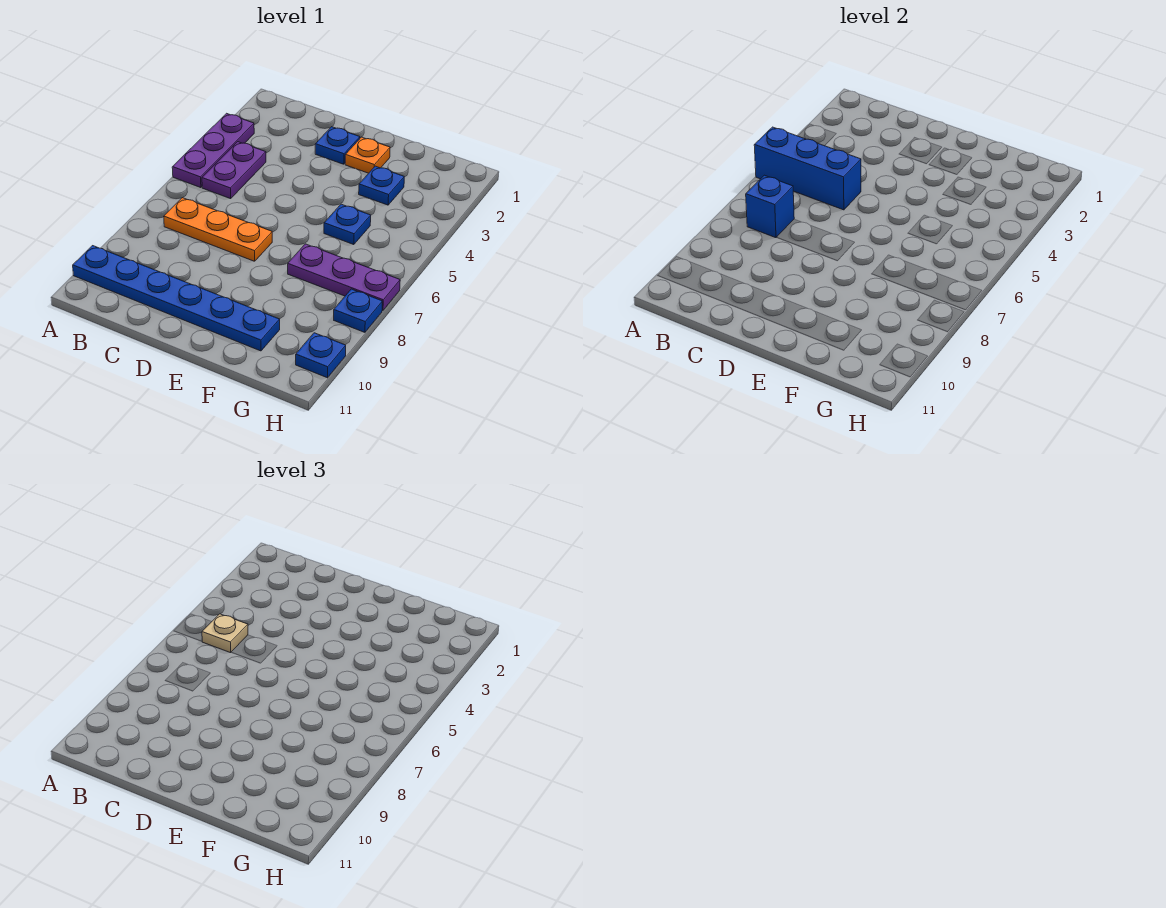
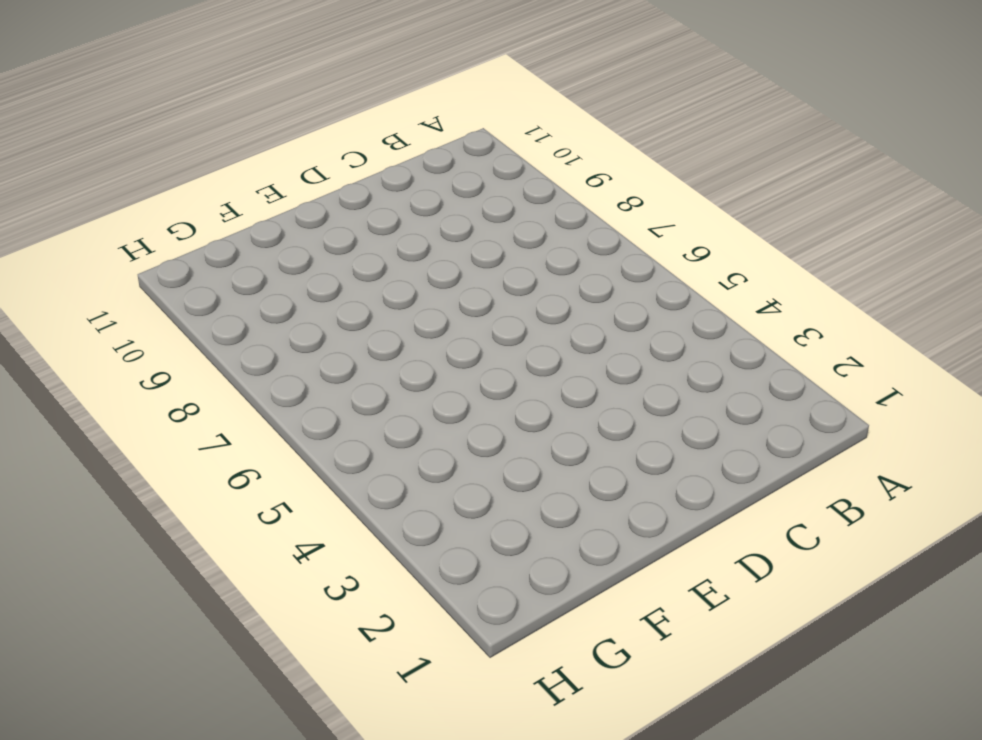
none -> purple 1x3 plate [172,113,254,188]
none -> blue 1x6 plate [73,246,280,351]
none -> purple 1x2 plate [202,142,266,199]

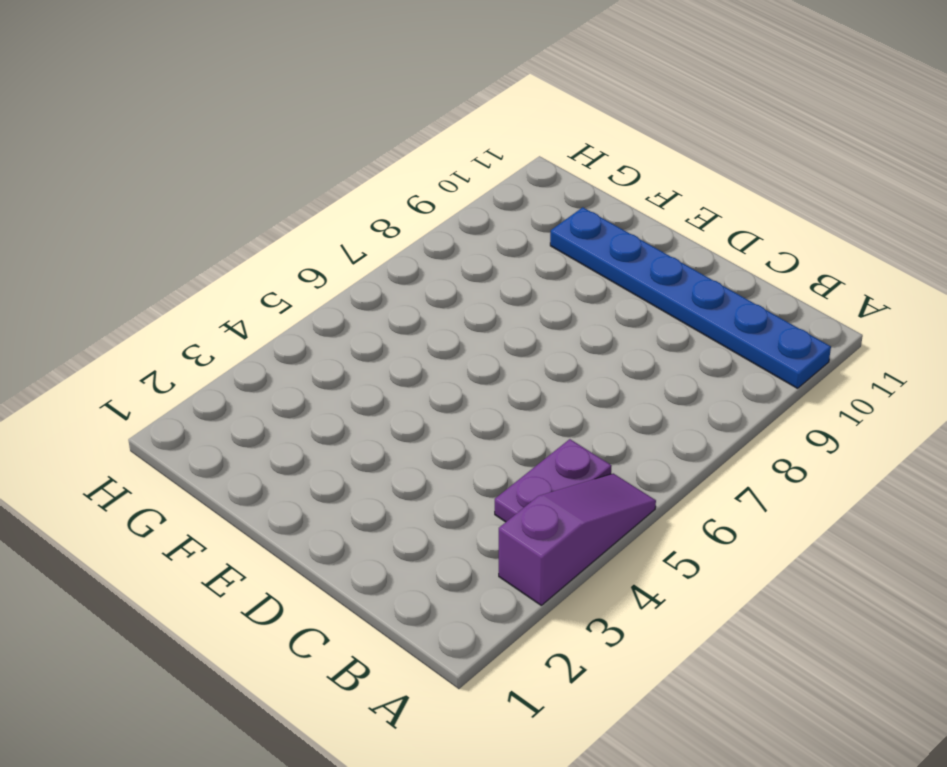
purple 1x3 slope [499,473,656,605] -> purple 1x3 plate [172,113,254,188]
none -> orange 1x3 plate [164,198,272,261]
none -> blue 1x1 plate [315,127,360,164]
none -> orange 1x1 plate [345,137,390,173]

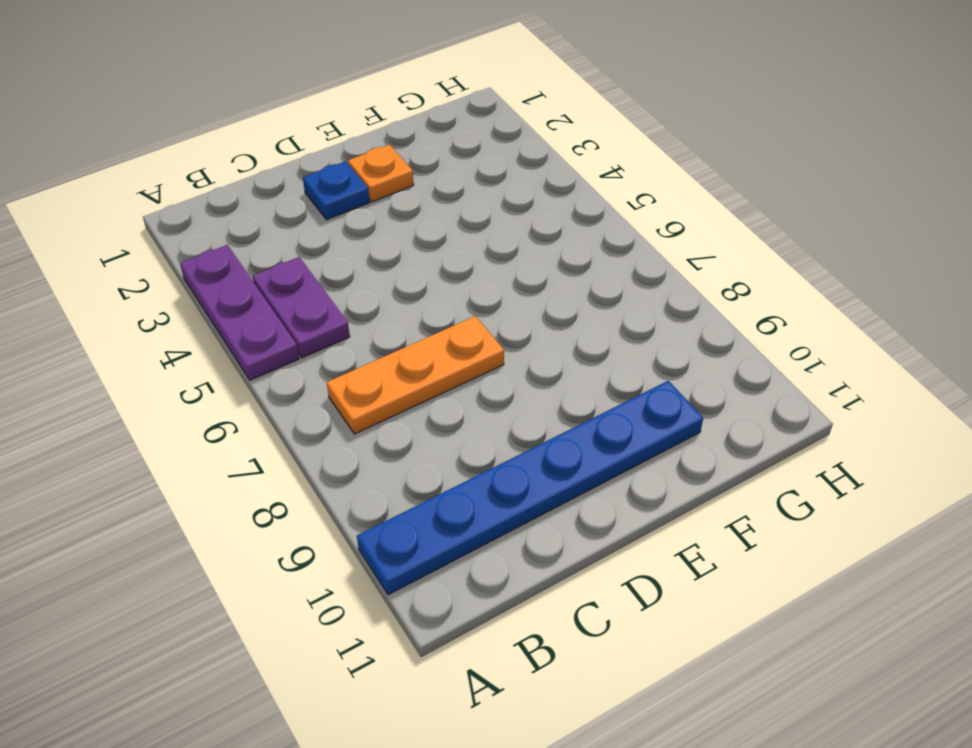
none -> blue 1x1 plate [359,166,404,205]
none -> blue 1x1 plate [324,204,371,245]
none -> purple 1x3 plate [288,244,400,311]

